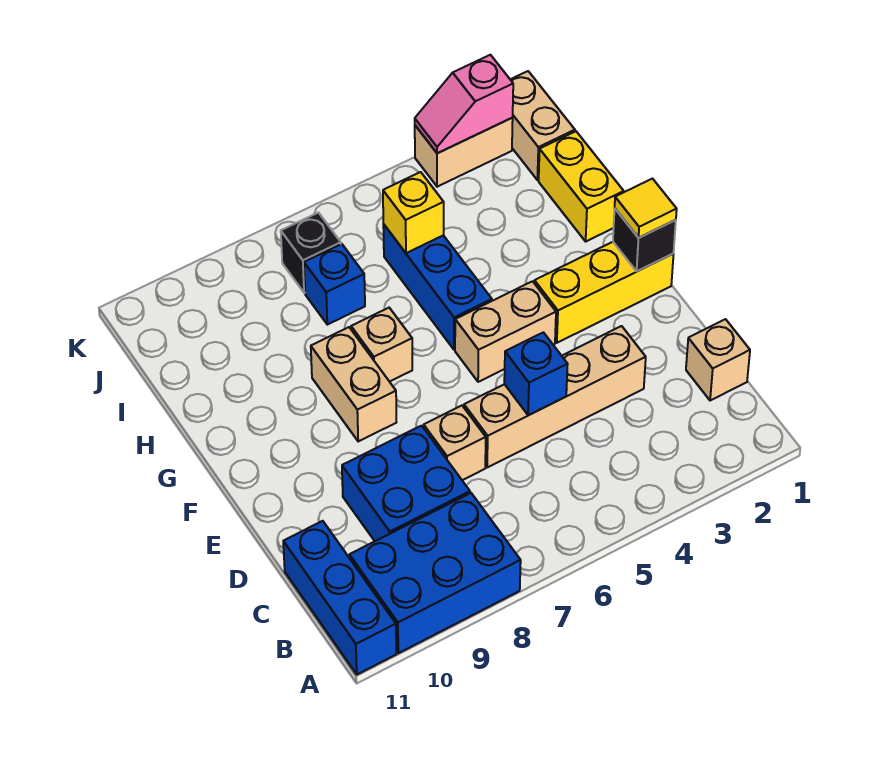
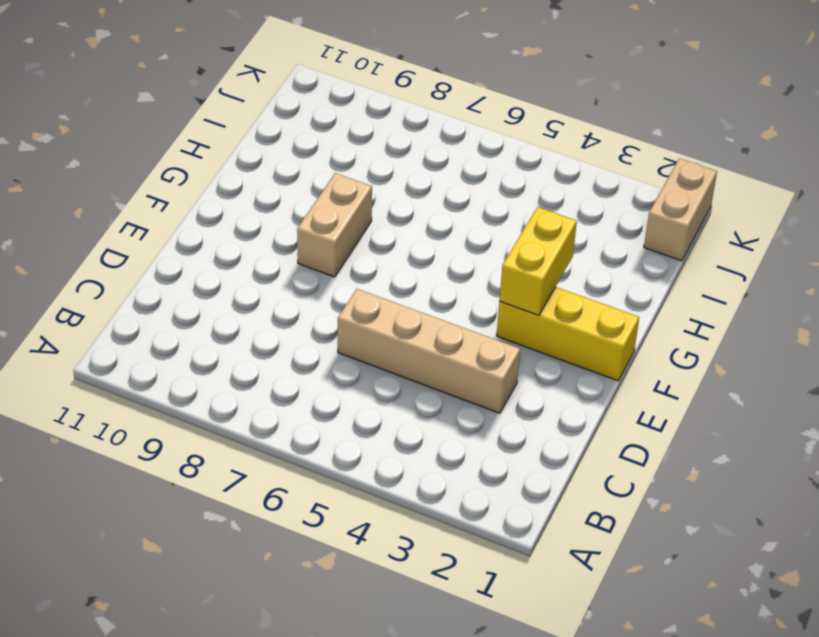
yellow 1x2 brick [499,207,577,316] -> yellow 1x2 brick moved to [539,131,624,241]
none -> blue 2x3 brick [349,493,521,653]
none -> blue 1x3 brick [283,521,396,674]
none -> tan 1x1 brick [686,319,750,401]

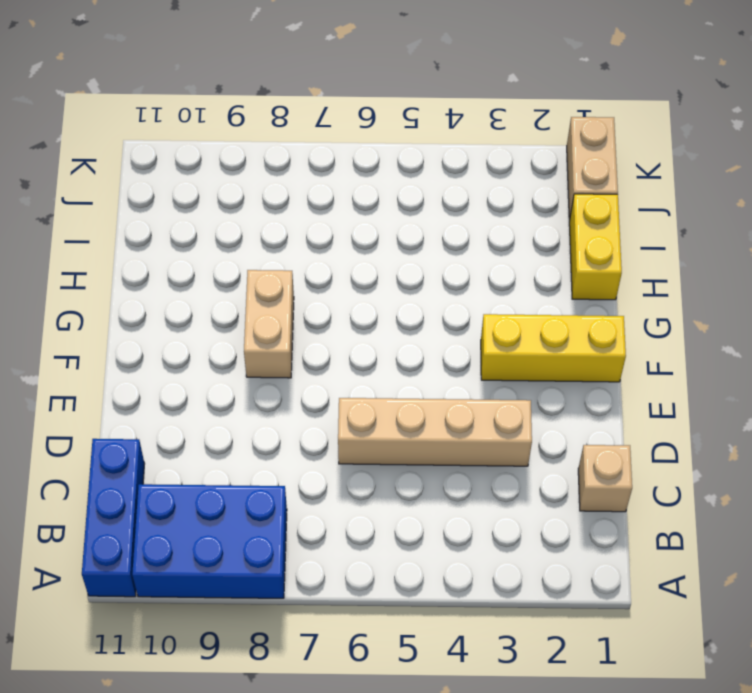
none -> blue 2x2 brick [342,426,470,541]
none -> tan 1x1 brick [424,406,486,480]
none -> tan 1x2 brick [455,281,556,382]

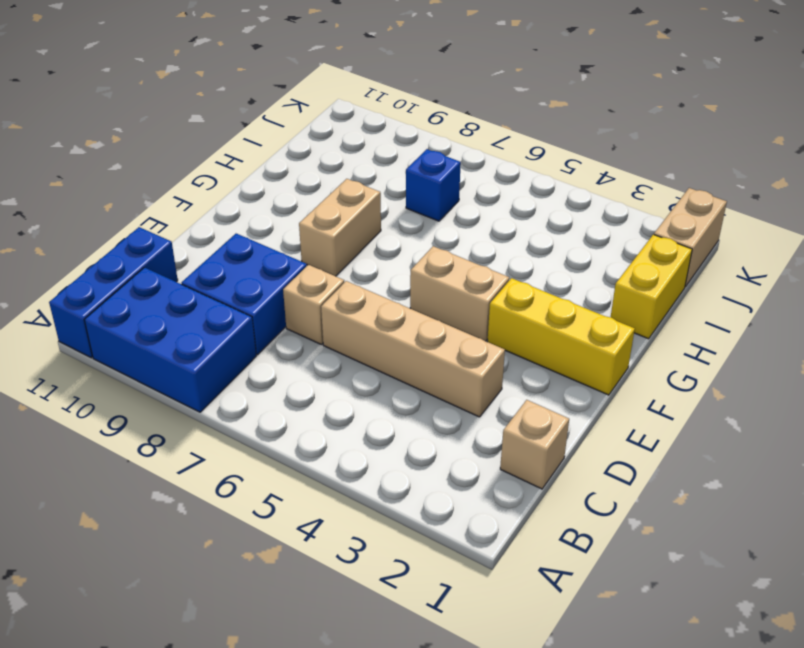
none -> blue 1x3 brick [383,224,492,350]
none -> tan 1x1 brick [351,308,412,382]
none -> black 1x1 brick [281,213,341,293]

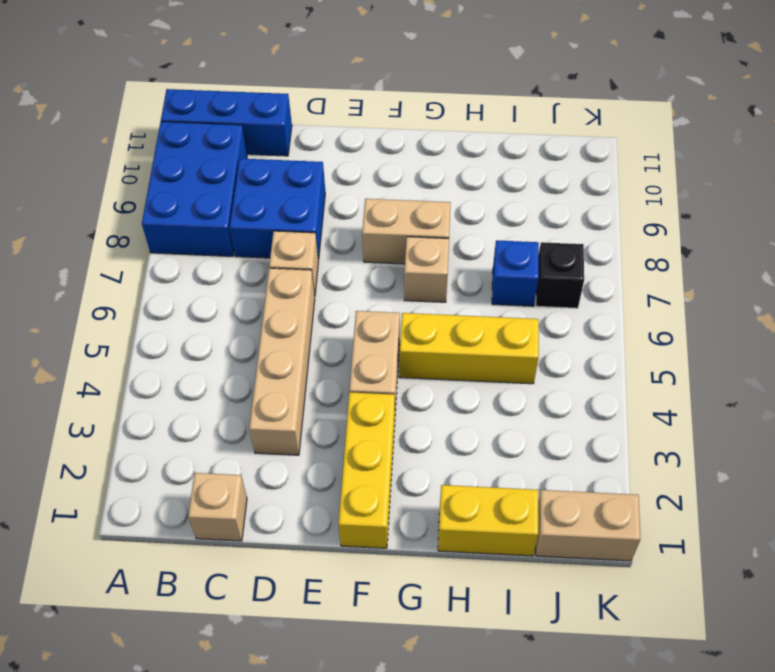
yellow 1x3 brick [400,313,539,384] -> blue 1x3 brick [383,224,492,350]
none -> tan 1x2 brick [415,118,513,187]
none -> blue 1x1 brick [504,332,568,415]
none -> black 1x1 brick [613,209,676,271]

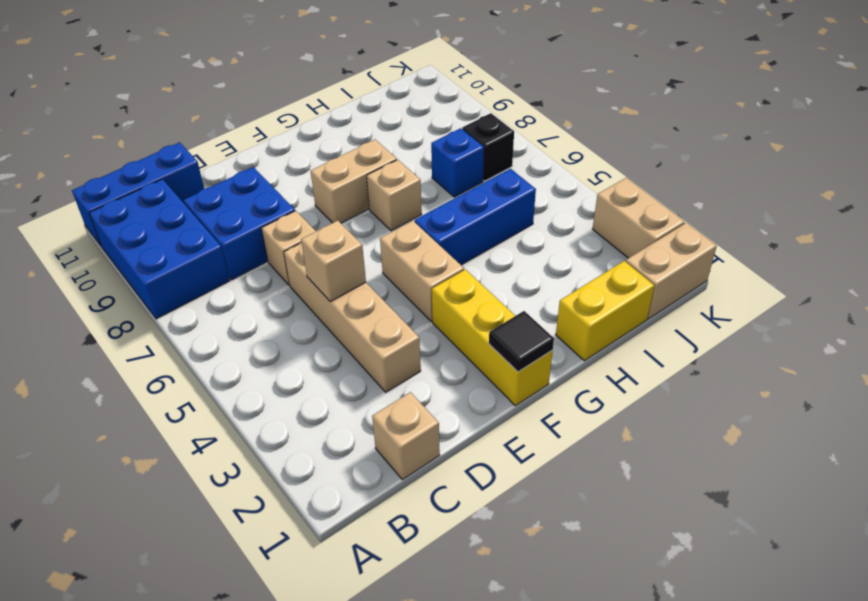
tan 1x1 brick [301,220,366,301] -> blue 1x1 brick [504,332,568,415]
black 1x1 tile [489,311,554,372] -> black 1x1 brick [613,209,676,271]
none -> yellow 1x1 brick [383,172,444,253]
none -> pink 1x2 slope [415,55,513,153]
none -> yellow 1x1 tile [615,179,677,238]

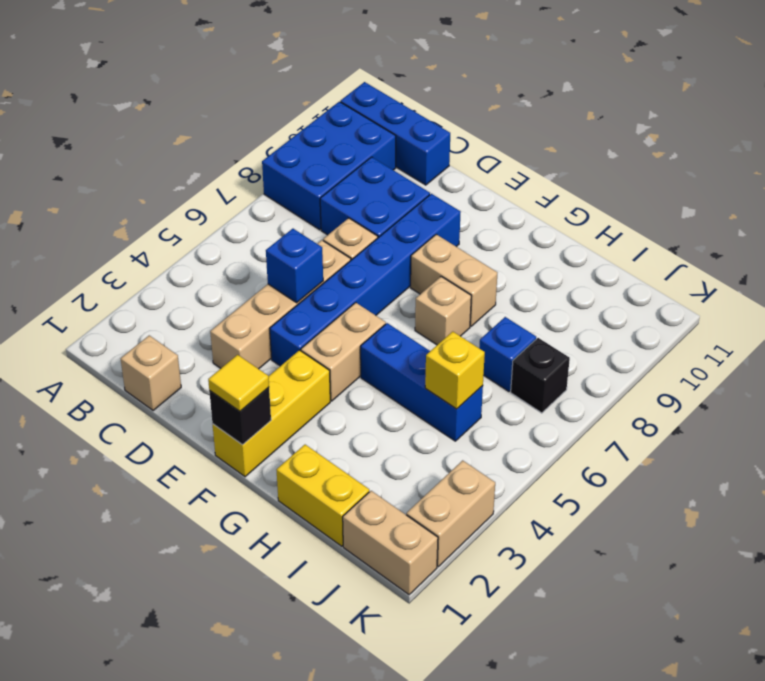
blue 1x6 brick [270,194,461,366] -> none
none -> pink 1x2 slope [415,55,513,153]

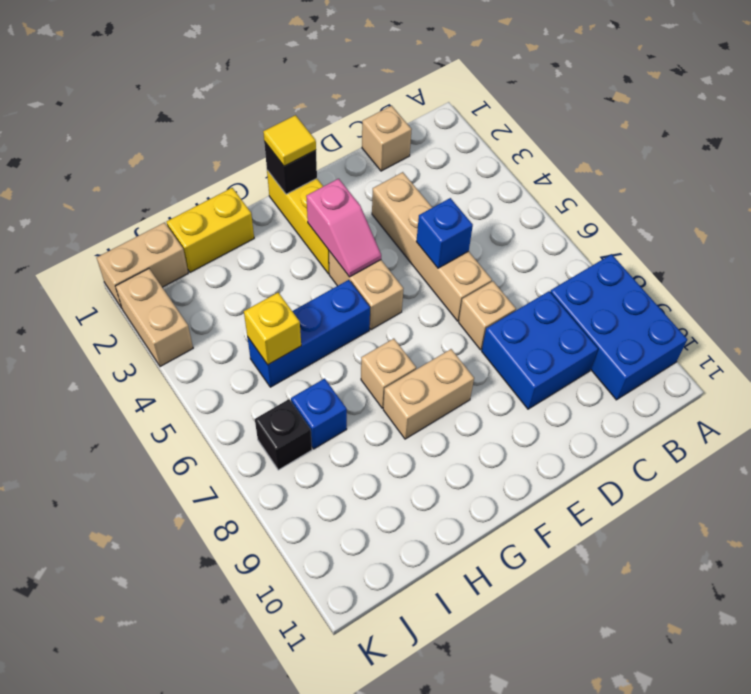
pink 1x2 slope [306,179,381,277] -> pink 1x2 slope moved to [415,55,513,153]
none -> blue 1x3 brick [283,521,396,674]

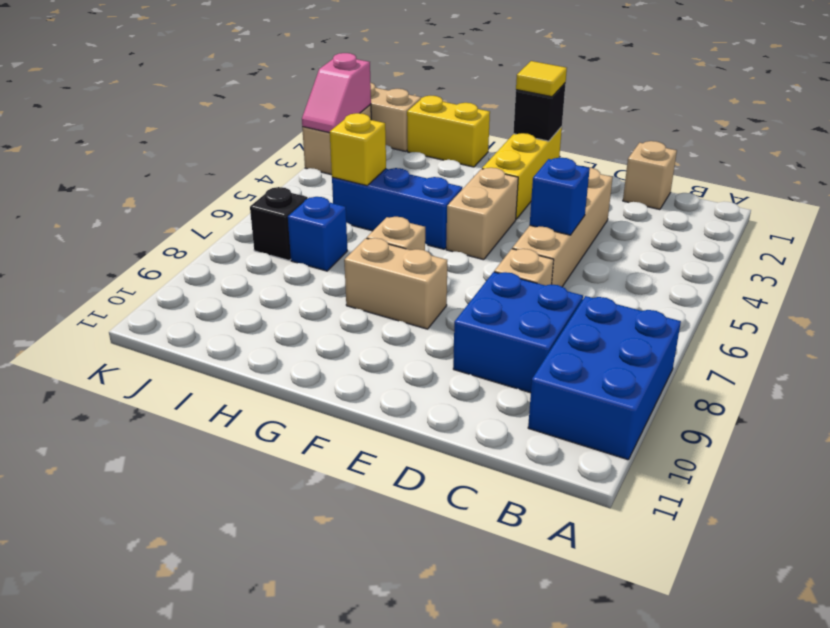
none -> blue 1x3 brick [283,521,396,674]

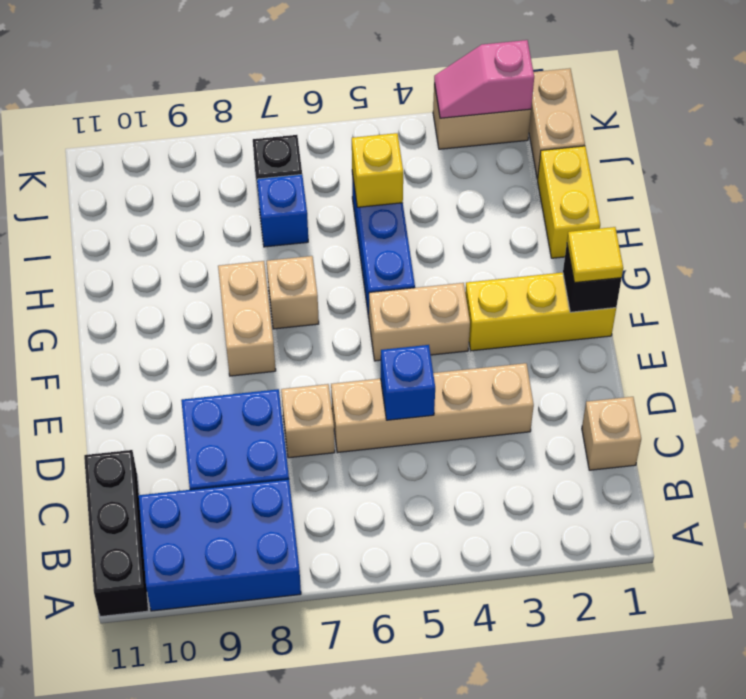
black 1x3 brick [84,450,148,617] -> blue 1x3 brick [283,521,396,674]

